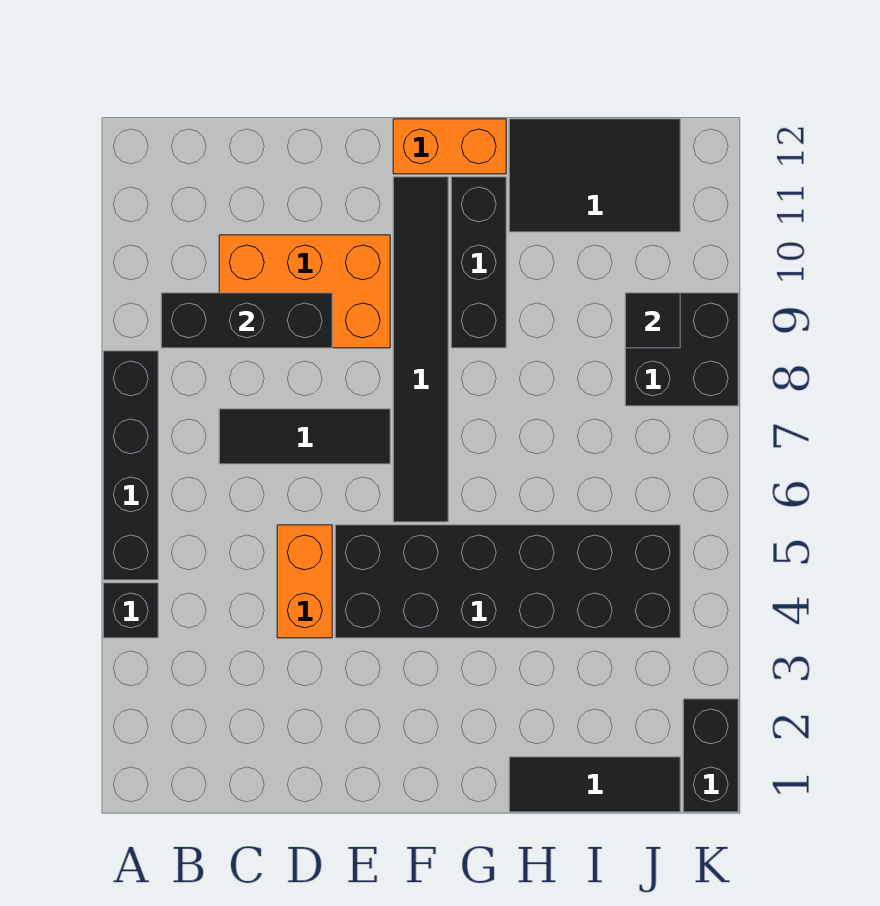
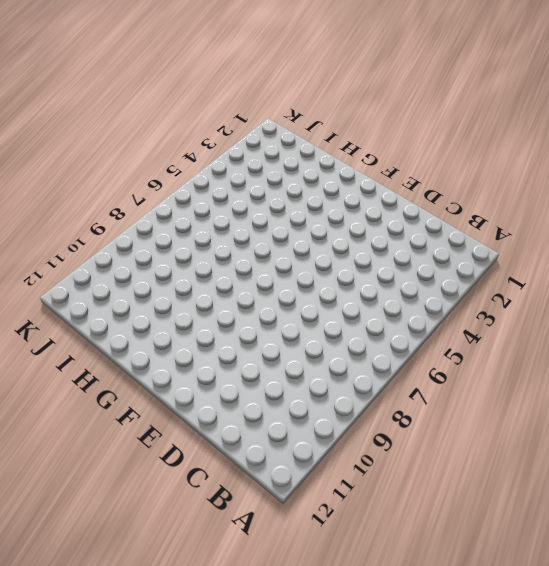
none -> black 1x1 brick [103,583,158,638]
none -> black 1x4 brick [103,351,158,580]
none -> black 1x3 tile [219,409,390,464]

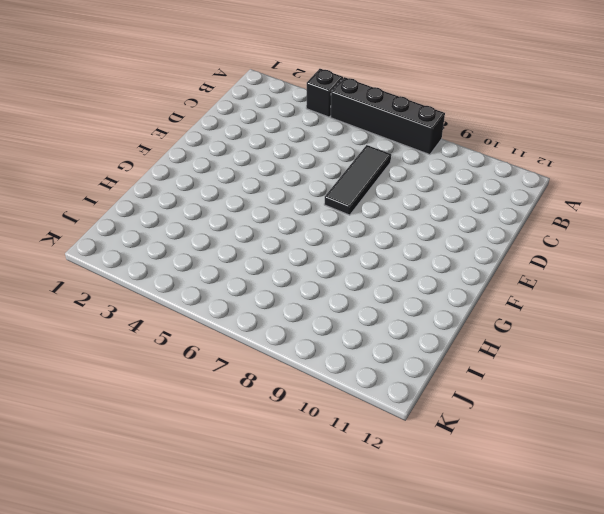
none -> orange 2x3 brick [219,235,390,348]
none -> orange 1x2 brick [277,525,332,638]
none -> black 2x6 brick [335,525,680,638]

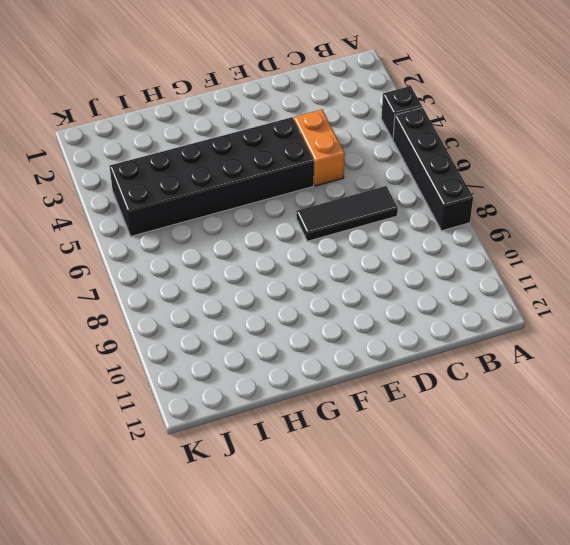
none -> orange 2x3 brick [219,235,390,348]
none -> black 1x6 tile [393,177,448,522]
none -> orange 1x2 brick [393,119,506,174]

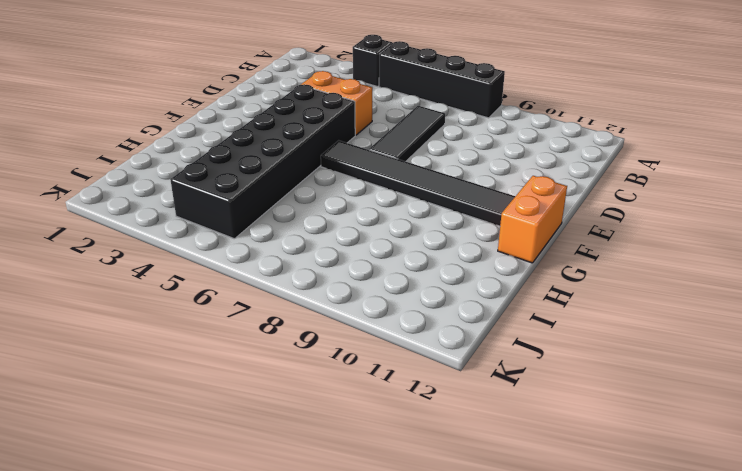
none -> orange 2x3 brick [219,235,390,348]
none -> black 1x3 brick [451,177,506,348]
none -> black 1x3 tile [509,757,680,812]

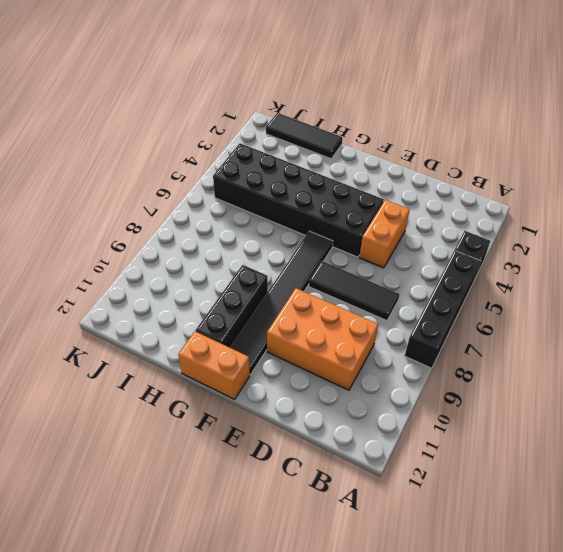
none -> black 2x3 tile [509,119,680,232]
none -> black 2x2 brick [625,293,738,406]
none -> black 1x2 brick [683,699,738,812]

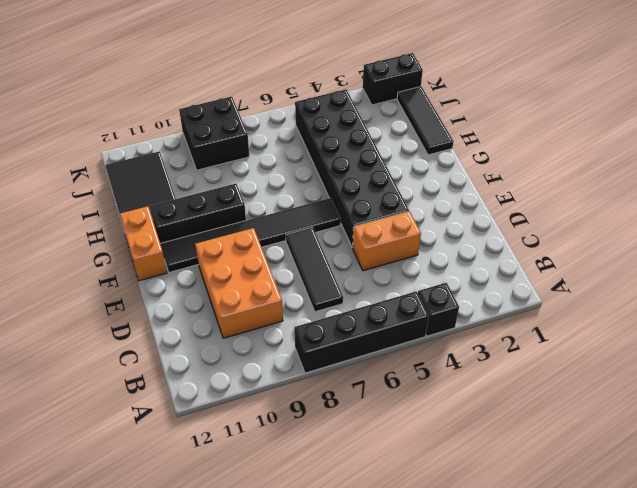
none -> black 1x3 brick [161,293,332,348]
none -> black 1x1 tile [625,293,680,348]

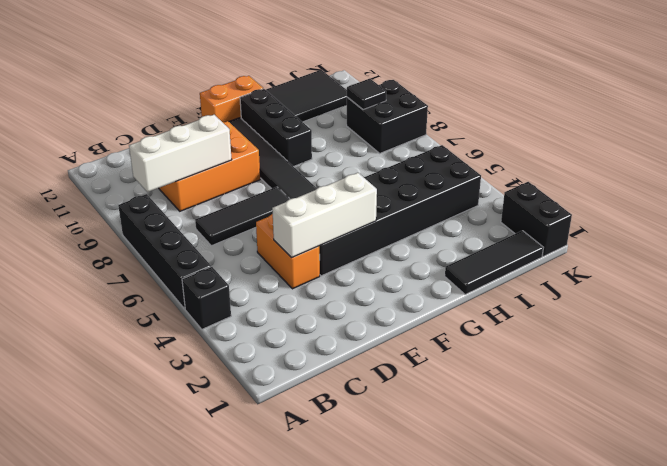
white 1x3 brick [129,115,232,192] -> black 1x3 brick [161,293,332,348]
white 1x3 brick [272,173,377,258] -> none

